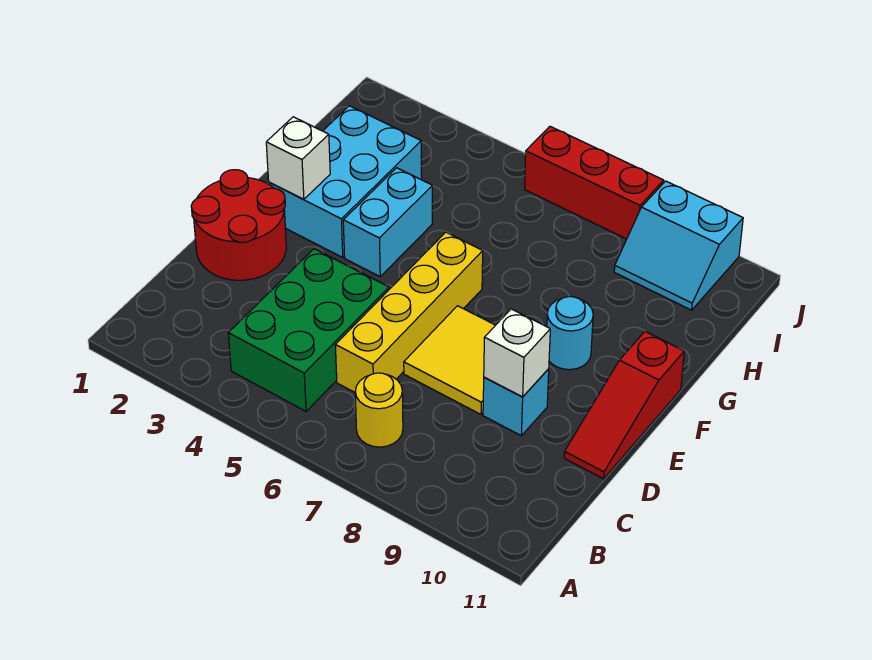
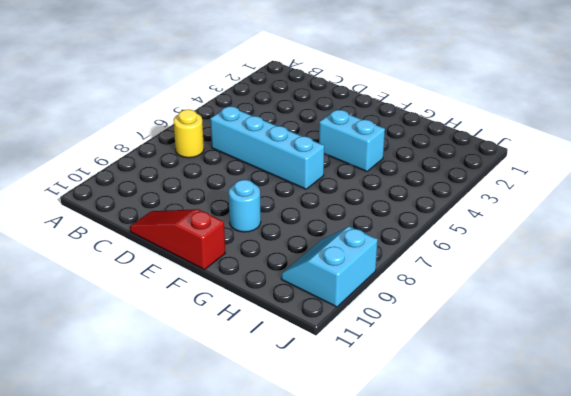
cyan 1x4 brick [210,106,324,189] -> yellow 1x4 brick [335,232,483,392]
none -> green 2x3 brick [228,249,389,411]
none -> red 2x2 round brick [191,170,286,280]
none -> yellow 2x2 tile [404,306,495,414]

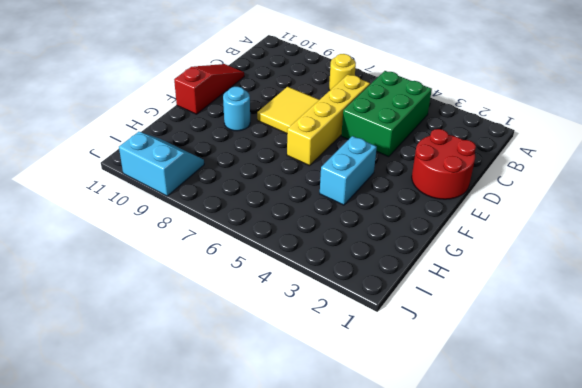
none -> cyan 1x1 brick [483,369,549,436]
none -> cyan 2x3 brick [269,106,422,257]
none -> red 1x3 brick [525,126,664,239]

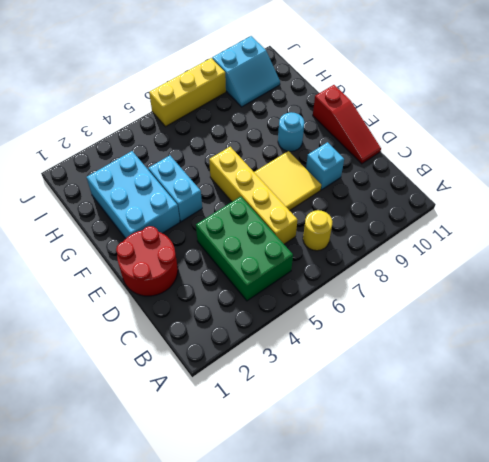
yellow 1x3 brick [149,58,226,127] -> red 1x3 brick [525,126,664,239]
none -> white 1x1 brick [484,309,550,397]
none -> white 1x1 brick [266,117,330,199]

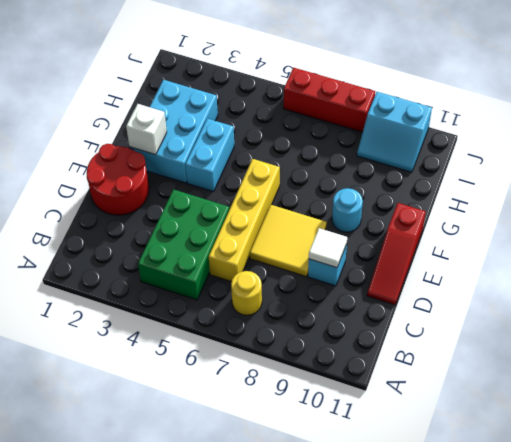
white 1x1 tile [309,228,347,268] -> white 1x1 brick [484,309,550,397]

